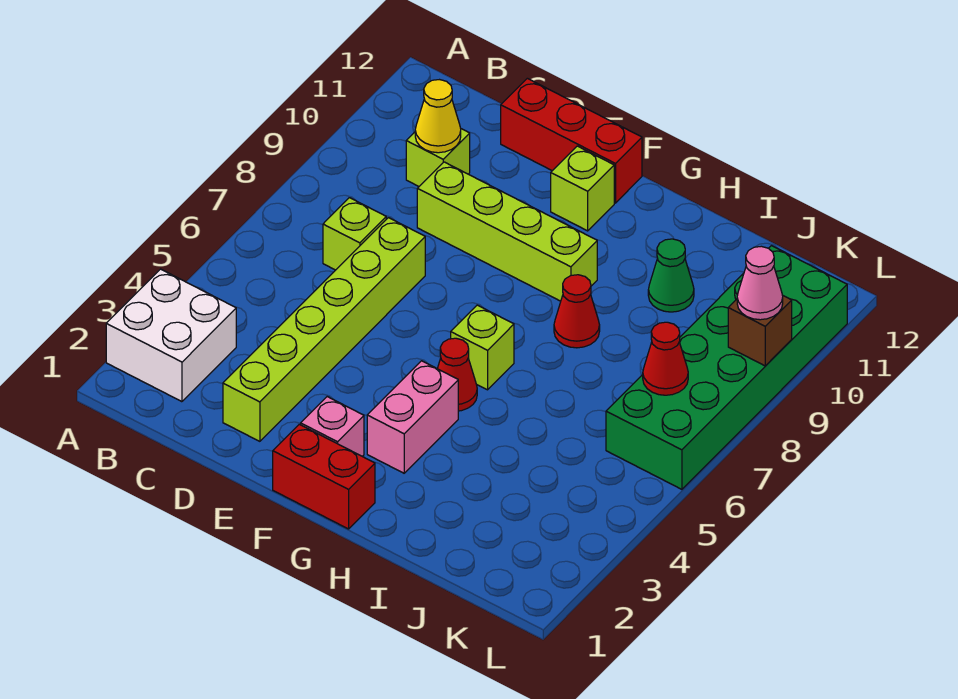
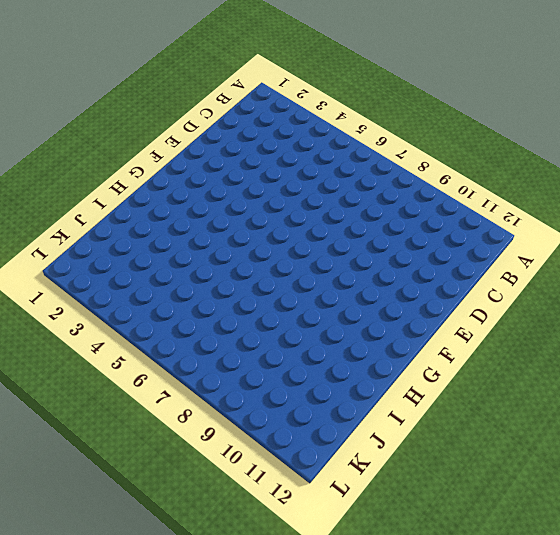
none -> white 2x2 brick [106,269,236,402]
none -> lime 1x1 brick [323,198,386,270]
none -> lime 1x1 brick [406,129,470,186]

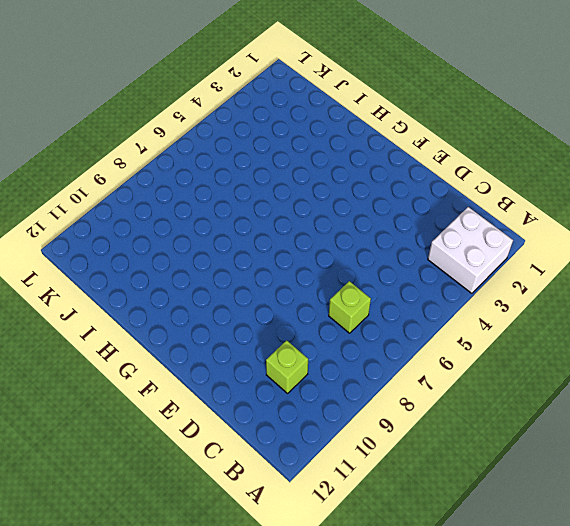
none -> lime 1x6 brick [223,218,425,441]
none -> lime 1x4 brick [417,162,597,301]
none -> red 1x3 brick [501,78,642,203]

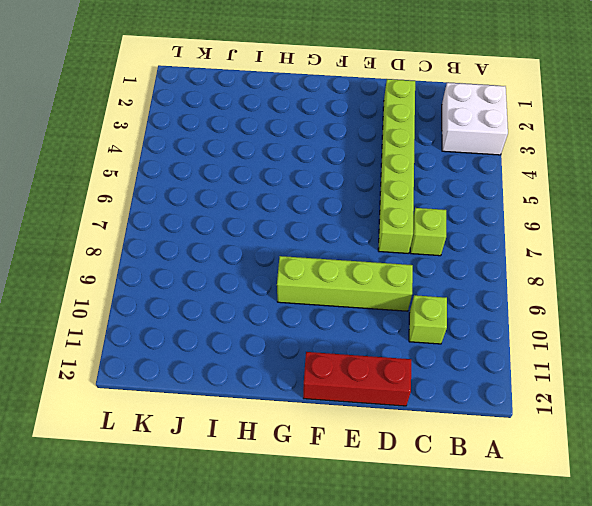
none -> red 1x2 brick [273,424,375,529]
none -> pink 1x1 brick [301,397,364,456]
none -> lime 1x1 brick [551,146,614,231]

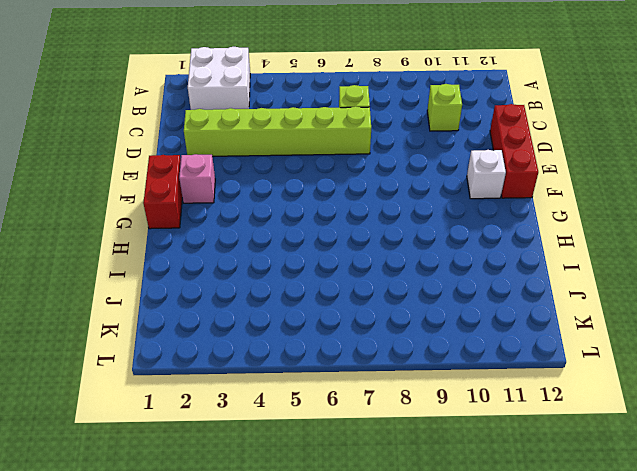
white 1x1 brick [467,150,506,199] -> lime 1x1 brick [551,146,614,231]
none -> lime 1x4 brick [417,162,597,301]
none -> pink 1x2 brick [367,361,458,473]
none -> red 1x1 cone [437,338,477,411]

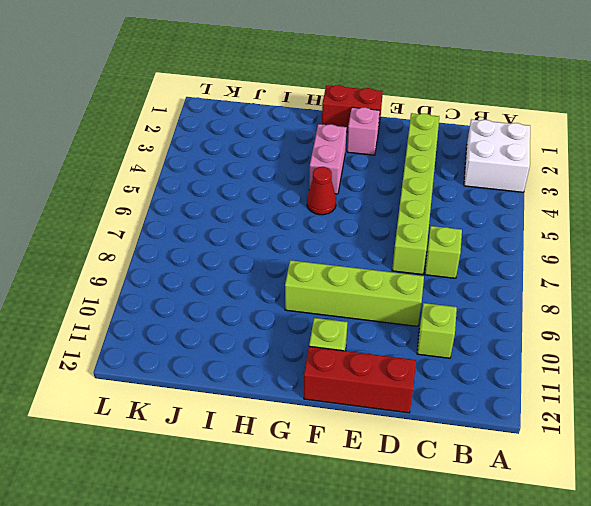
none -> lime 1x1 brick [451,305,514,390]
none -> red 1x1 cone [554,275,600,348]
none -> green 1x1 cone [648,239,694,312]

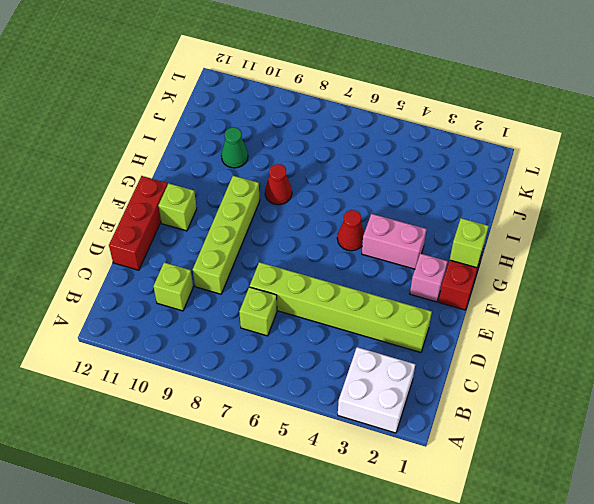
lime 1x1 brick [450,218,489,268] -> lime 1x1 brick moved to [451,305,514,390]
none -> green 2x6 brick [606,246,847,489]
none -> yellow 1x1 cone [415,80,461,153]
none -> red 1x1 cone [643,322,688,395]

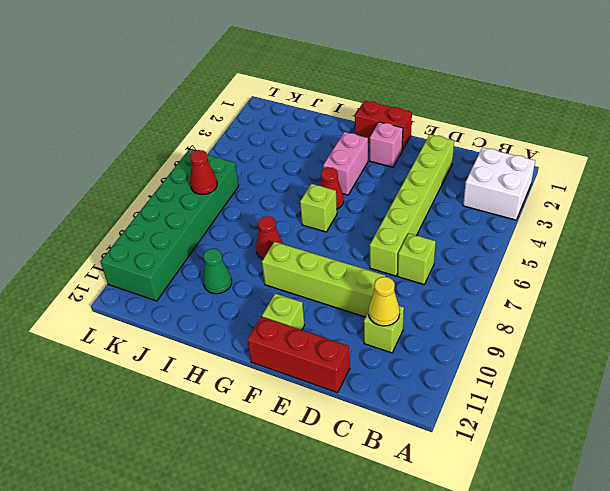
none -> brown 1x1 brick [728,296,792,366]
none -> pink 1x1 cone [737,246,783,320]

